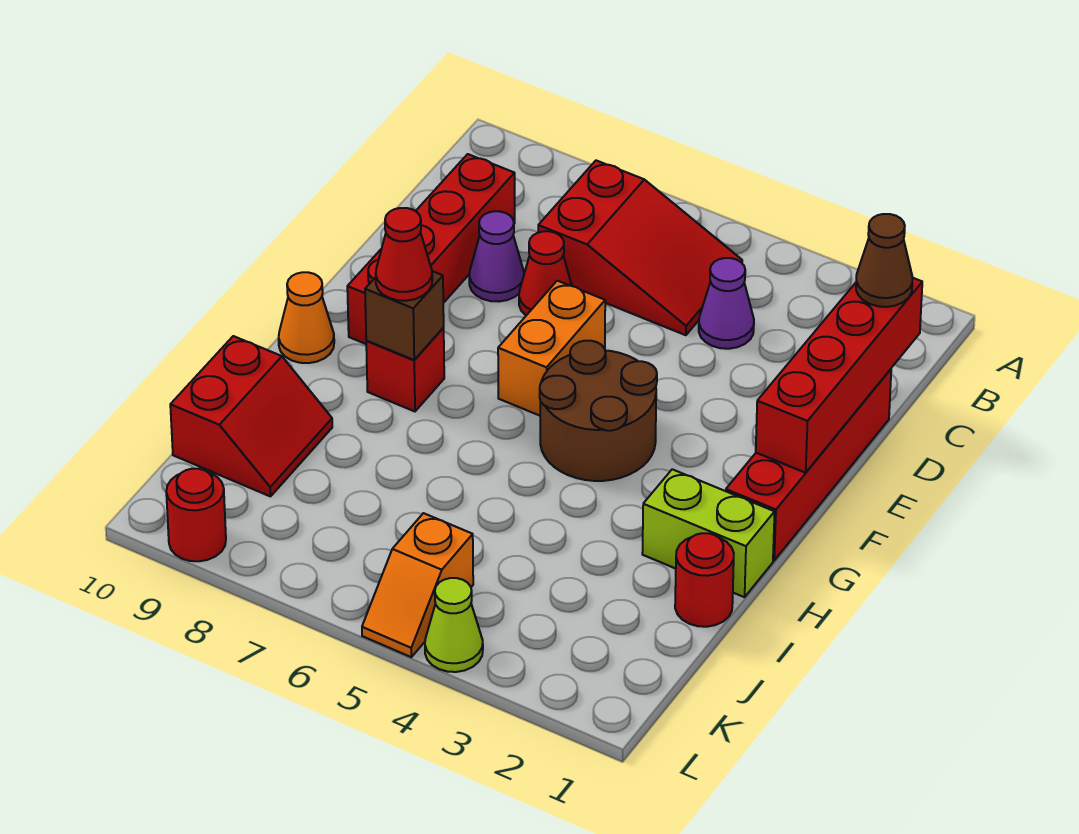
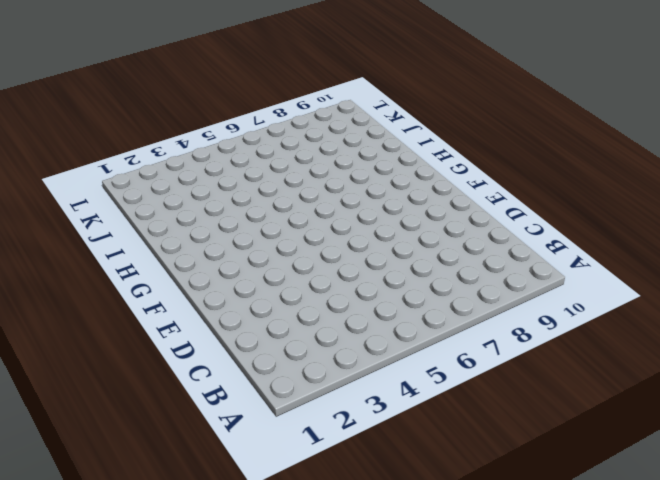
none -> red 2x3 slope [538,161,742,335]
none -> purple 1x1 cone [699,258,754,349]
none -> red 1x4 brick [347,154,515,344]

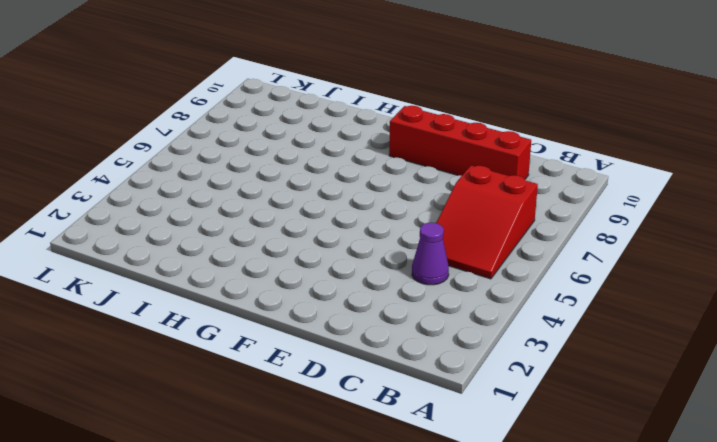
none -> red 1x4 brick [726,369,891,560]
none -> red 1x1 cone [519,231,572,315]
none -> purple 1x1 cone [469,211,524,302]

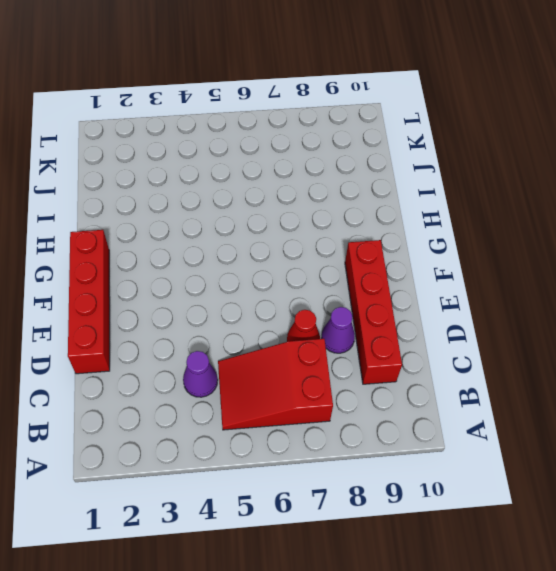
none -> orange 1x2 brick [498,281,605,416]
none -> brown 2x2 round brick [540,341,657,481]
none -> red 1x1 brick [366,328,444,411]

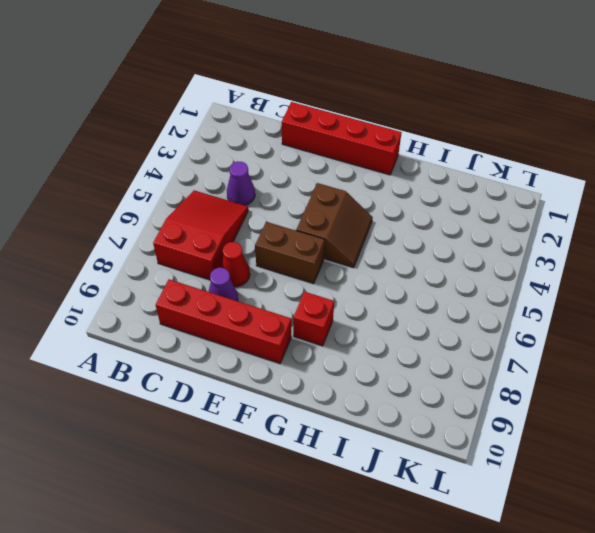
brown 1x2 brick [255,222,325,284] -> orange 1x2 brick [498,281,605,416]
brown 2x2 slope [296,183,373,268] -> brown 2x2 round brick [540,341,657,481]
none -> orange 1x1 cone [279,272,334,363]
none -> lime 1x2 brick [642,469,775,597]
none -> red 1x1 round brick [675,533,734,627]

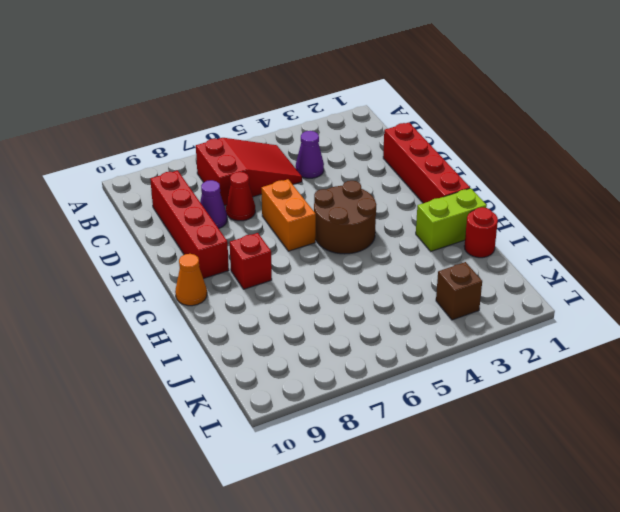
brown 1x1 brick [436,262,482,320] -> brown 1x1 brick moved to [365,271,444,360]
none -> red 2x2 slope [170,336,332,496]
none -> orange 1x2 slope [362,513,473,657]
none -> lime 1x1 cone [425,578,483,672]

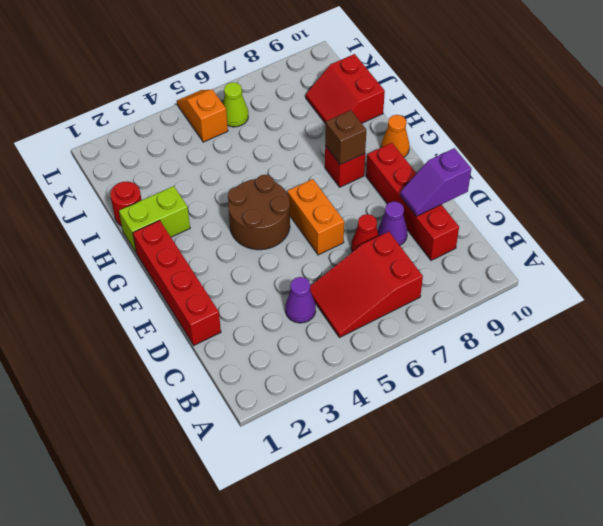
purple 1x2 slope [400,148,471,216] -> none
lime 1x1 cone [223,82,248,127] -> lime 1x1 cone moved to [425,578,483,672]
none -> red 1x1 round brick [166,469,226,561]
none -> red 1x4 brick [756,278,922,473]
none -> brown 1x1 cone [856,214,913,307]

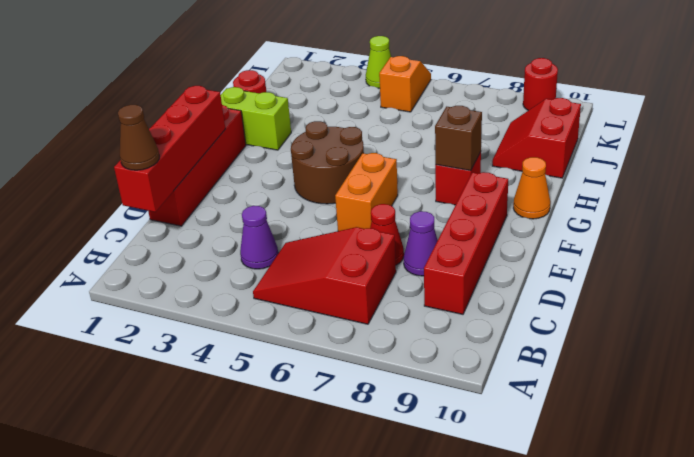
none -> red 1x1 cone [376,208,432,301]

